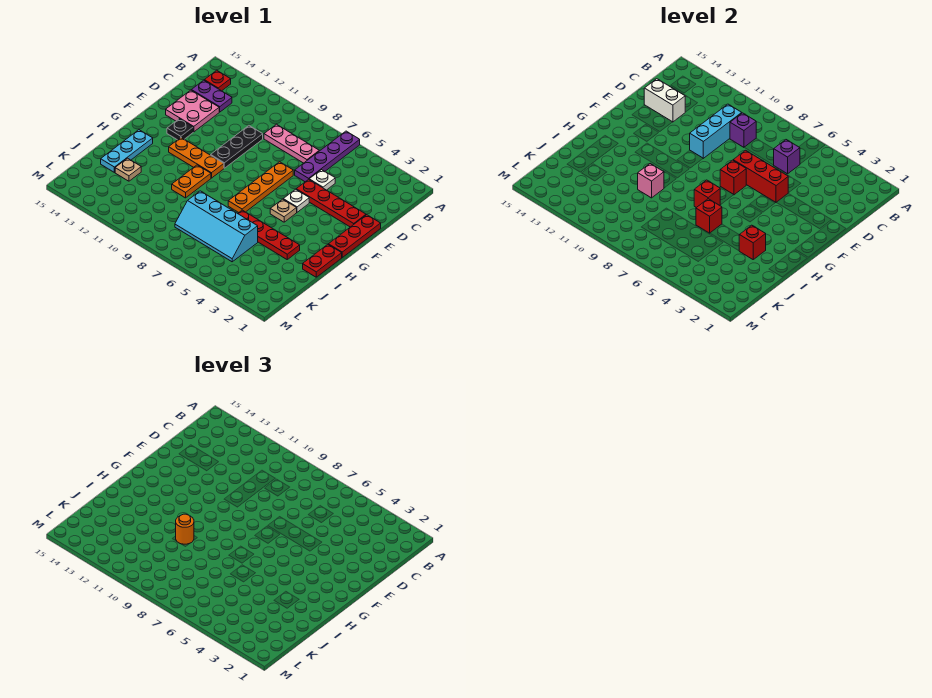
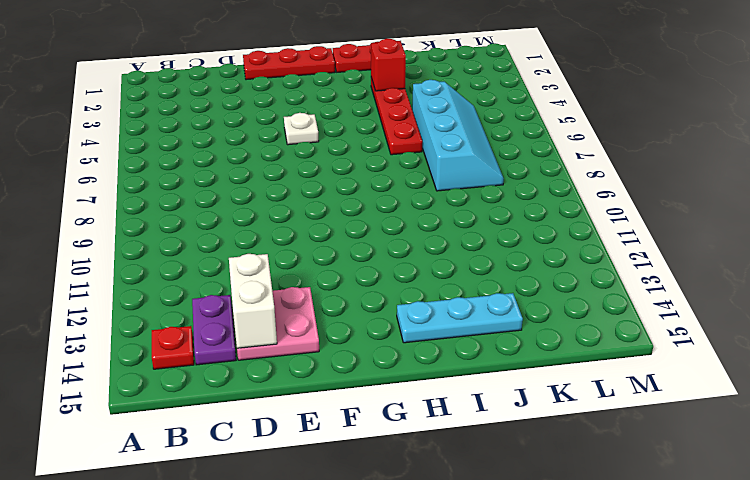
none -> purple 1x4 plate [295,131,360,182]
none -> pink 1x3 plate [264,124,319,163]
none -> white 1x1 plate [309,170,335,190]
none -> black 1x3 plate [211,126,263,168]

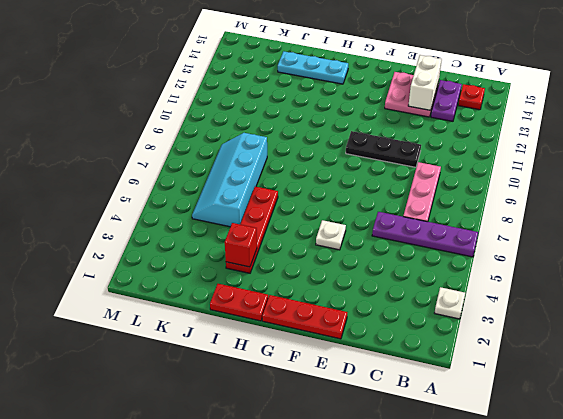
white 1x1 plate [435,287,465,319] -> white 1x1 plate moved to [309,170,335,190]
none -> red 1x4 plate [296,179,366,227]
none -> orange 1x4 plate [228,162,293,212]
none -> black 1x1 plate [167,119,193,140]
none -> tan 1x1 plate [270,199,297,222]

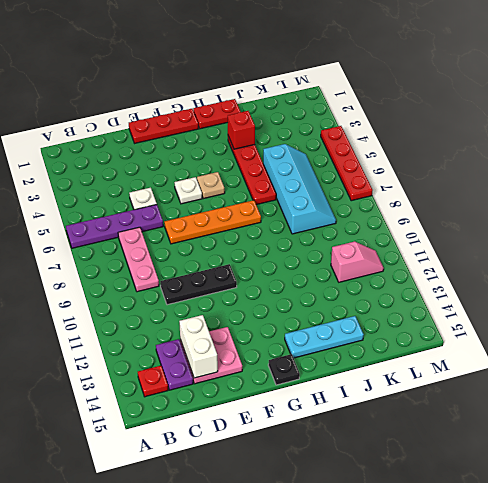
black 1x1 plate [268,354,300,385] -> black 1x1 plate moved to [167,119,193,140]
pink 1x2 slope [331,241,384,282] -> none
red 1x4 plate [321,126,373,201] -> red 1x4 plate moved to [296,179,366,227]
none -> orange 1x3 plate [169,138,224,178]
none -> orange 1x2 plate [172,165,211,198]
none -> tan 1x1 plate [115,158,141,181]
none -> purple 1x1 brick [773,140,800,174]

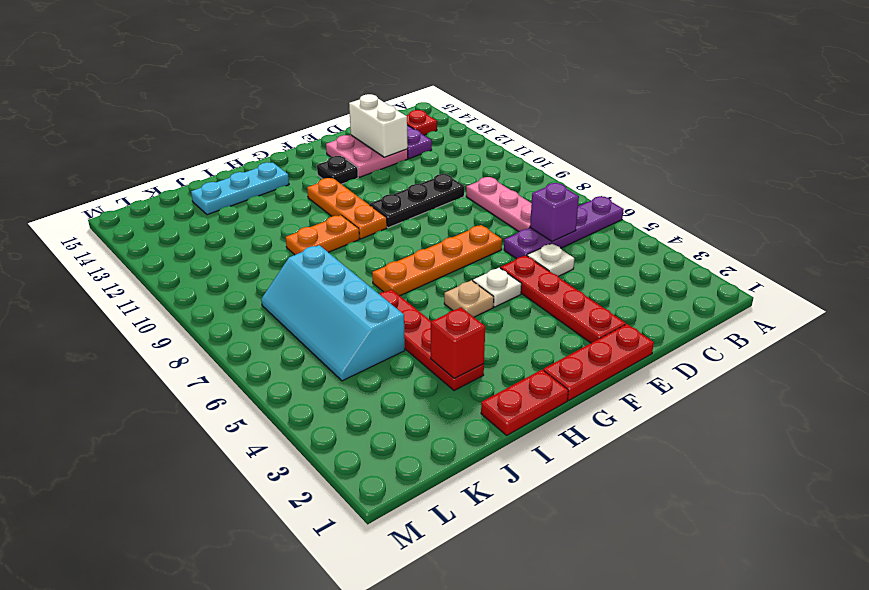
none -> tan 1x1 plate [115,158,141,181]
none -> purple 1x1 brick [730,113,756,147]
none -> cyan 1x3 brick [690,104,742,158]
none -> red 1x3 brick [733,150,788,203]

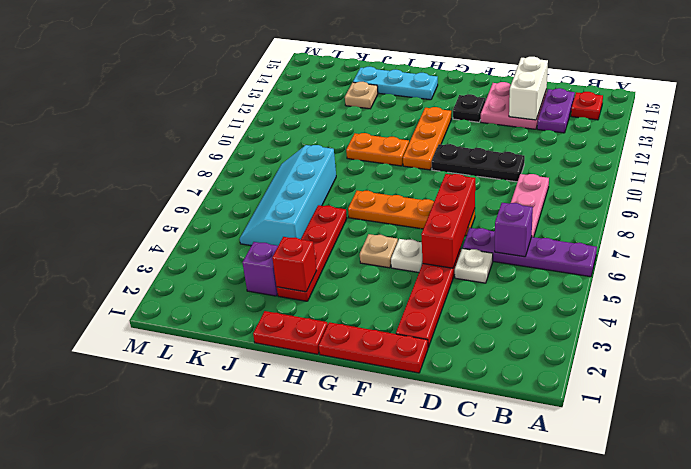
purple 1x1 brick [242,242,278,296] -> purple 1x1 brick moved to [730,113,756,147]
none -> cyan 1x3 brick [690,104,742,158]
none -> red 1x1 brick [720,160,746,195]
none -> red 1x1 brick [694,180,720,208]
none -> red 1x1 brick [696,199,722,233]

